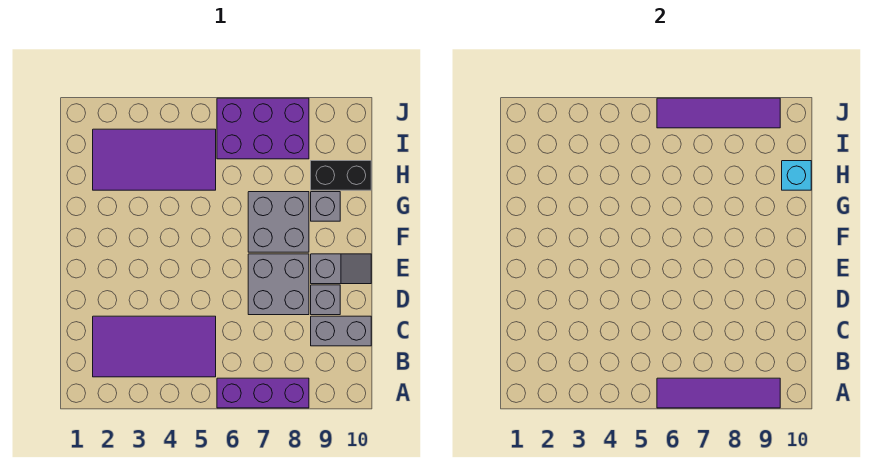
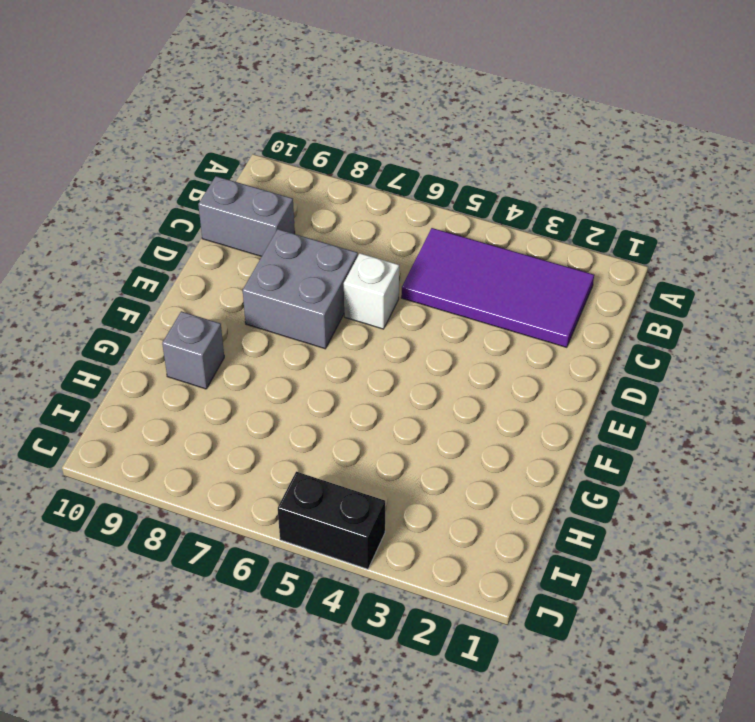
white 1x1 brick [344,253,399,329] -> none
black 1x2 brick [278,472,385,569] -> black 1x2 brick moved to [311,161,371,190]
none -> purple 1x3 brick [217,378,309,408]
none -> grey 1x1 brick [311,285,340,315]
none -> grey 1x2 slope [311,254,371,284]

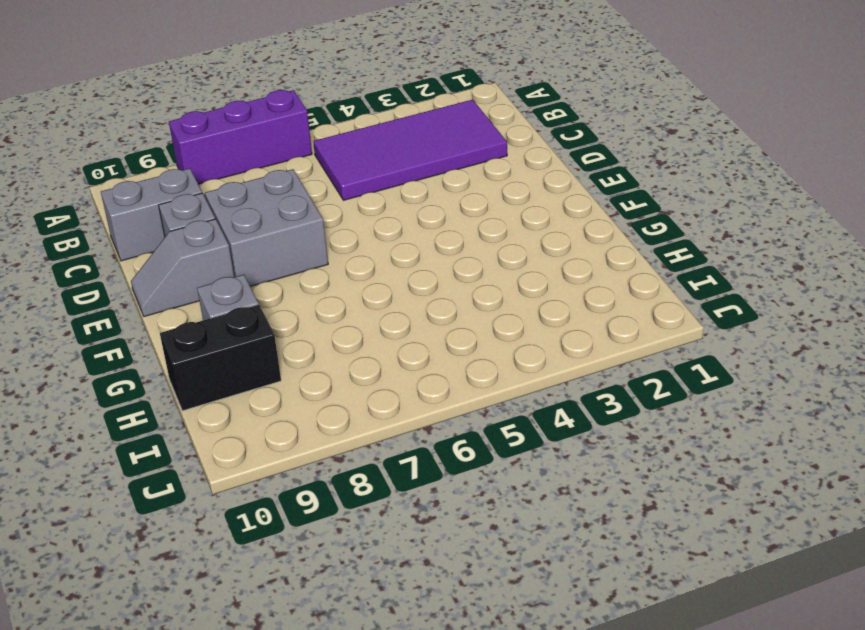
none -> grey 2x2 brick [248,192,309,252]
none -> purple 2x4 tile [93,129,216,190]
none -> purple 2x3 brick [217,98,309,159]

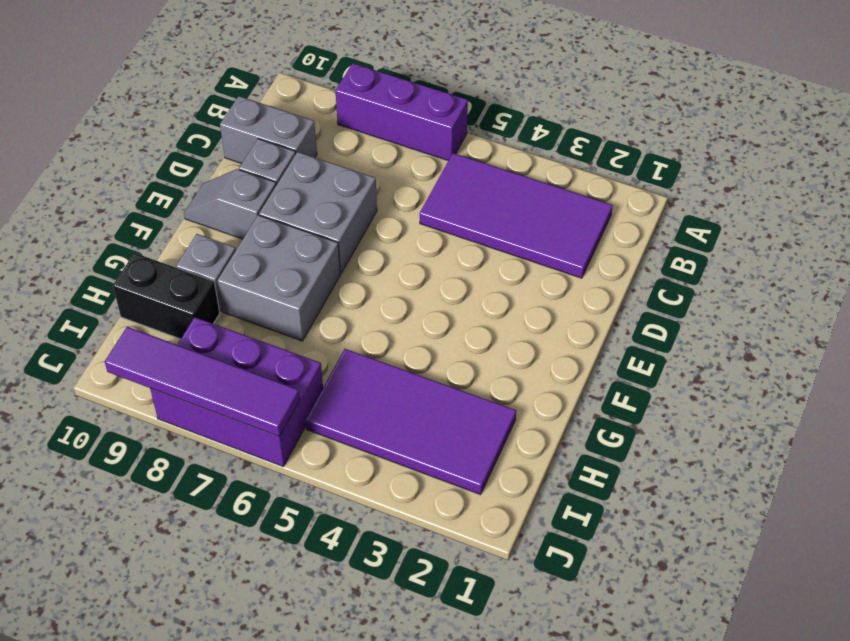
none -> purple 1x4 tile [657,378,780,408]
none -> cyan 1x1 brick [782,161,811,190]

